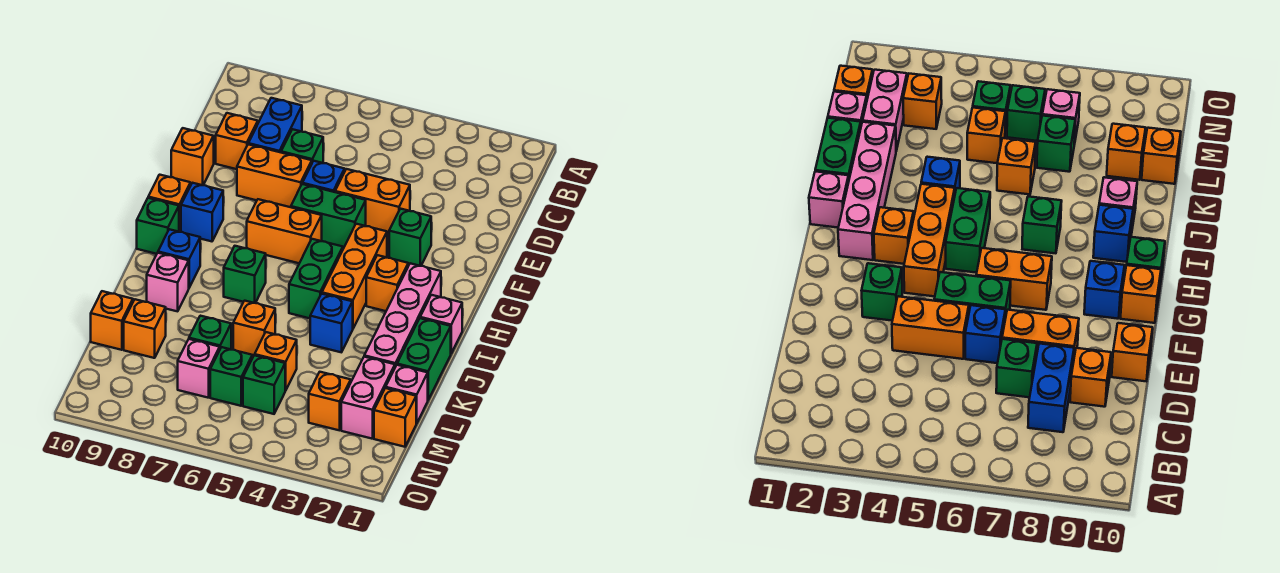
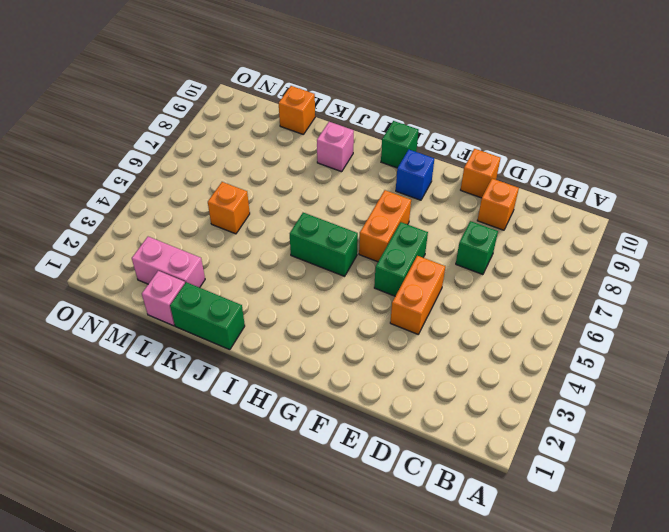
none -> blue 1x2 brick [248,98,302,152]
none -> blue 1x1 brick [302,161,345,192]
none -> orange 1x2 brick [237,144,312,207]
none -> green 1x1 brick [389,209,431,266]

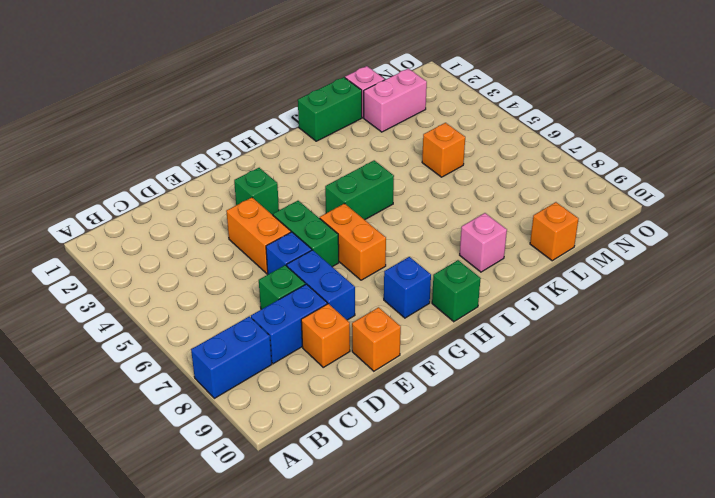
blue 1x2 brick [191,316,272,398] -> none
blue 1x2 brick [287,250,355,320] -> orange 1x2 brick [237,144,312,207]
none -> orange 1x3 brick [322,224,387,328]
none -> orange 1x1 brick [148,175,190,232]
none -> pink 1x4 brick [364,263,441,367]
none -> orange 1x1 brick [366,255,408,311]

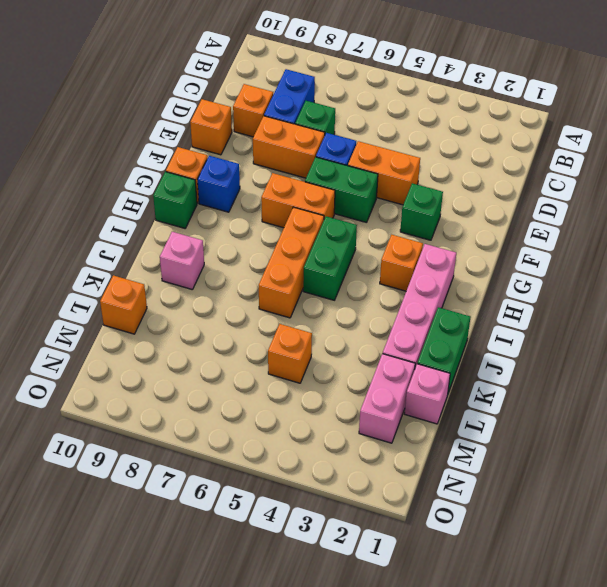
orange 1x3 brick [259,207,324,318] -> orange 1x3 brick moved to [322,224,387,328]
none -> pink 1x1 brick [420,295,462,353]
none -> green 1x1 brick [224,246,266,303]
none -> blue 1x1 brick [158,229,200,287]
none -> blue 1x1 brick [310,294,353,352]

